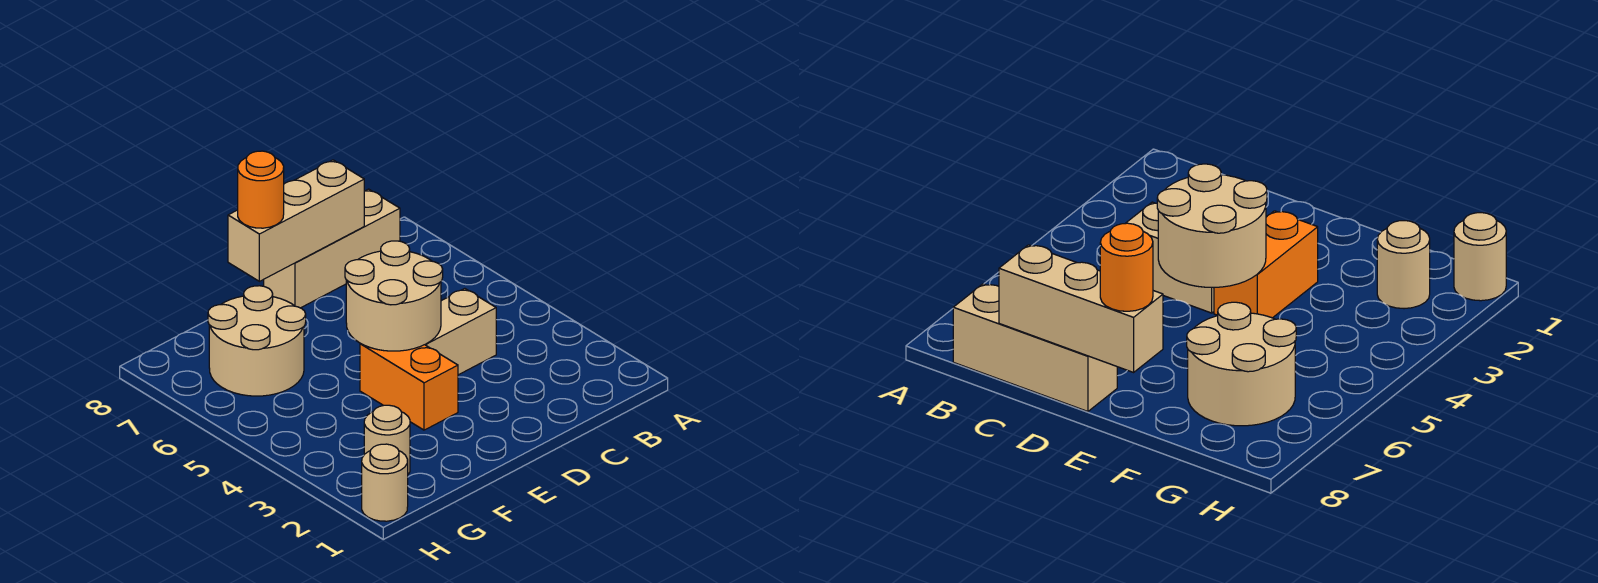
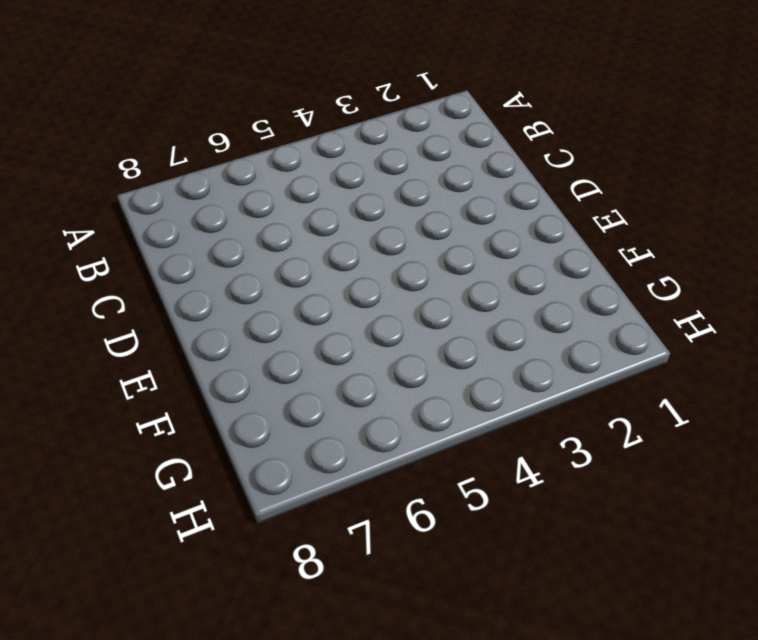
none -> tan 1x3 brick [264,189,400,308]
none -> tan 1x2 brick [425,289,496,375]

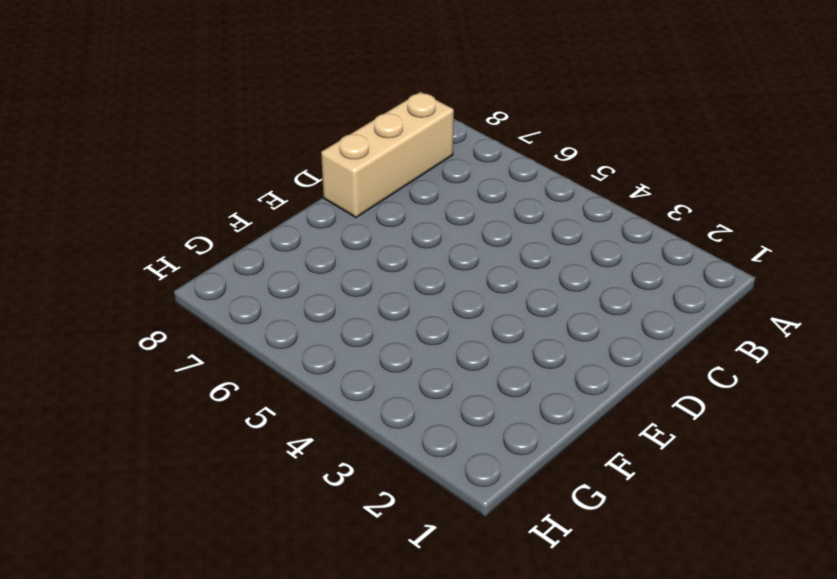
none -> tan 1x2 brick [425,289,496,375]
none -> orange 1x2 brick [360,343,458,430]

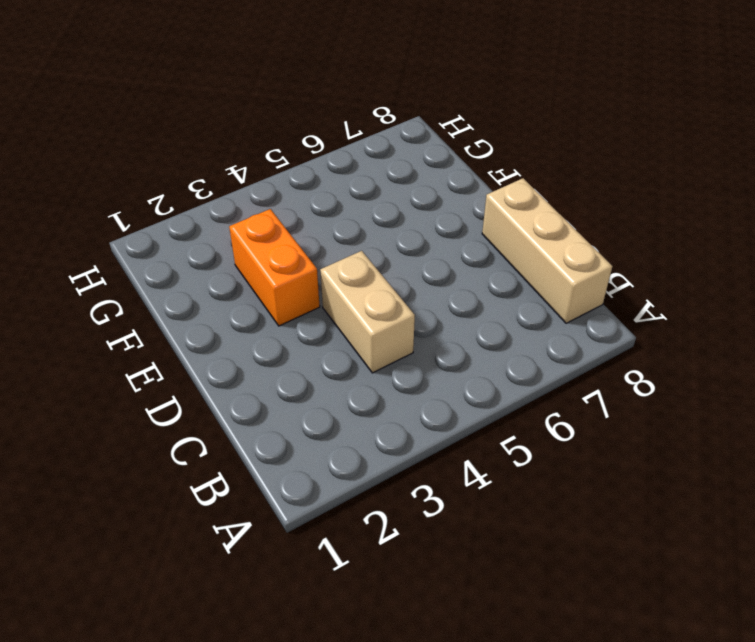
orange 1x2 brick [229,209,320,326] -> orange 1x2 brick turned to [360,343,458,430]
none -> tan 2x2 round brick [208,286,306,396]
none -> tan 1x1 round brick [364,405,410,474]

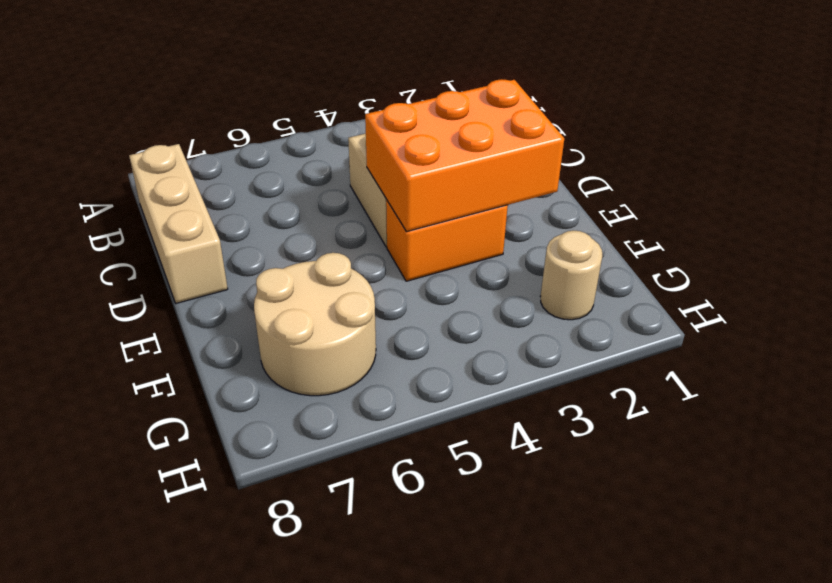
orange 2x3 brick [365,79,564,232] -> tan 2x2 round brick [345,241,443,351]
none -> tan 1x1 round brick [362,444,408,521]
none -> tan 1x3 brick [228,160,364,281]

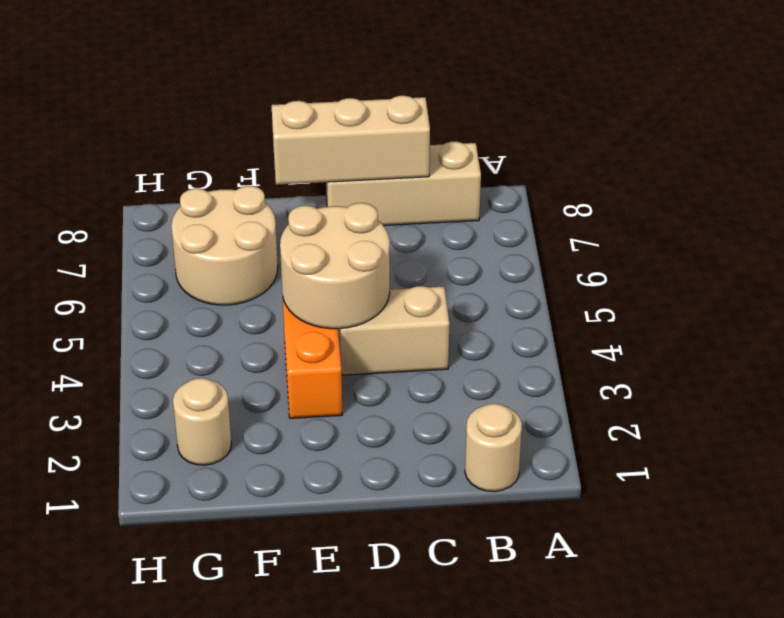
tan 1x1 round brick [465,404,522,491] -> tan 1x1 round brick moved to [362,444,408,521]
none -> orange 1x1 round brick [238,151,284,228]

